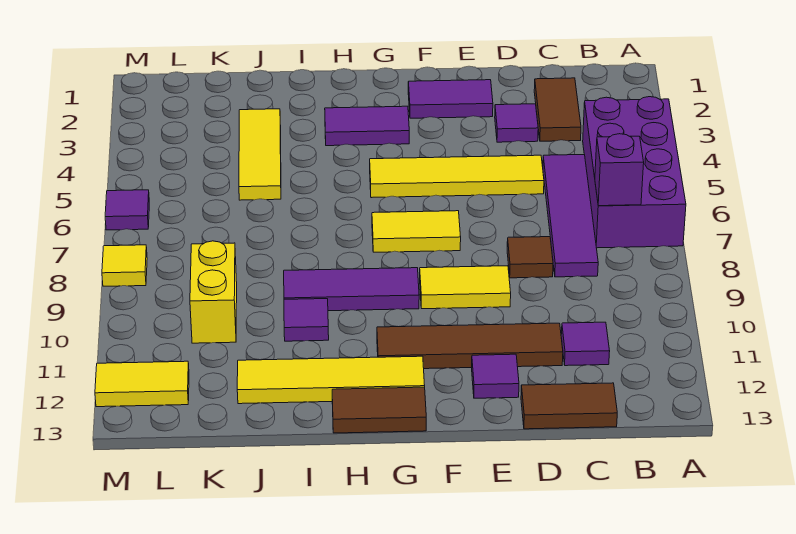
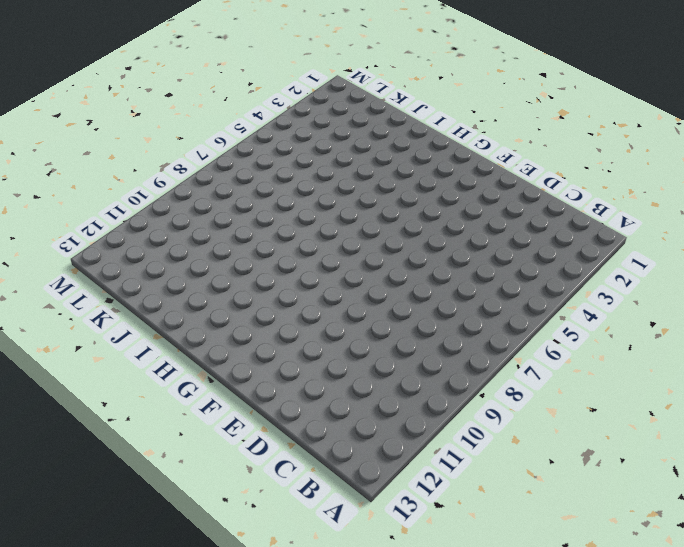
none -> purple 2x4 brick [583,97,686,248]
none -> brown 1x2 tile [534,78,581,141]
none -> purple 1x4 tile [543,154,598,277]

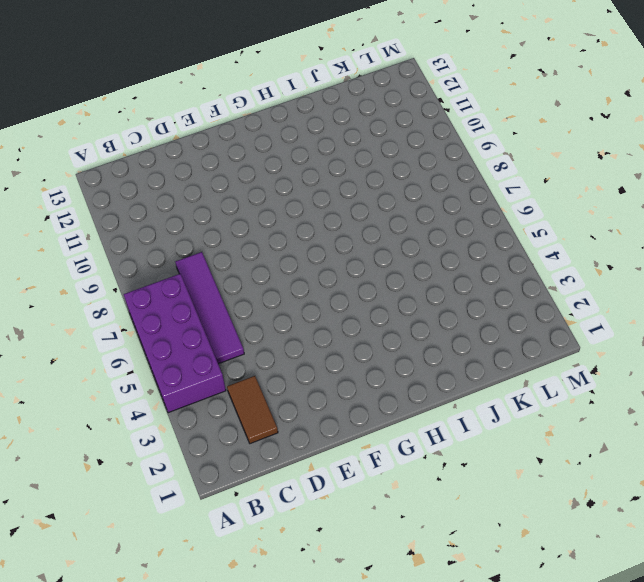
none -> purple 1x1 tile [561,322,610,366]
none -> brown 1x2 tile [521,383,617,429]
none -> purple 1x1 tile [495,104,538,142]

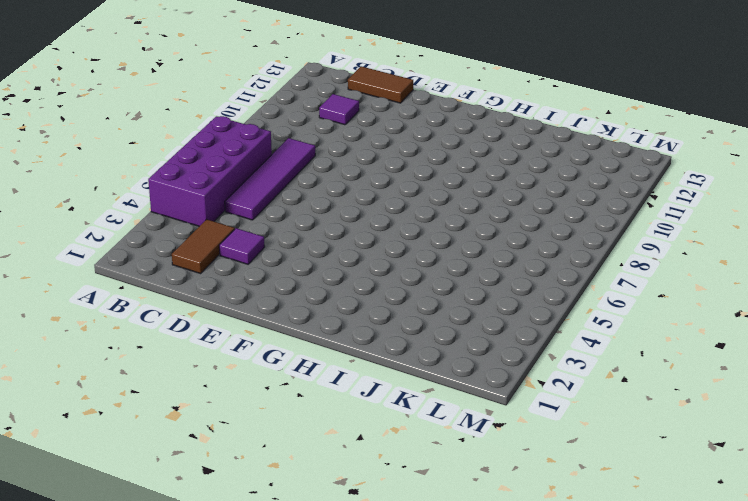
none -> yellow 1x4 tile [370,155,544,198]
none -> brown 1x1 tile [507,237,553,278]
none -> brown 1x4 tile [377,323,563,369]

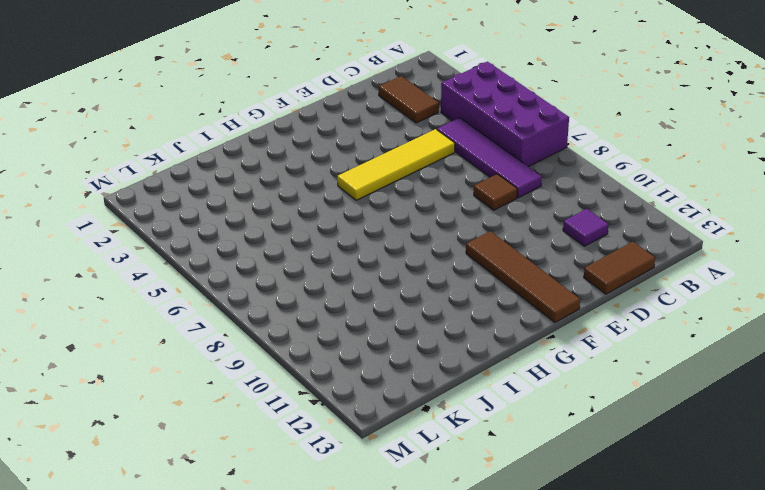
brown 1x4 tile [466,231,580,323] -> brown 1x4 tile turned to [377,323,563,369]
none -> purple 1x1 tile [495,104,538,142]
none -> purple 1x2 tile [408,80,493,118]
none -> yellow 1x2 tile [420,266,511,309]

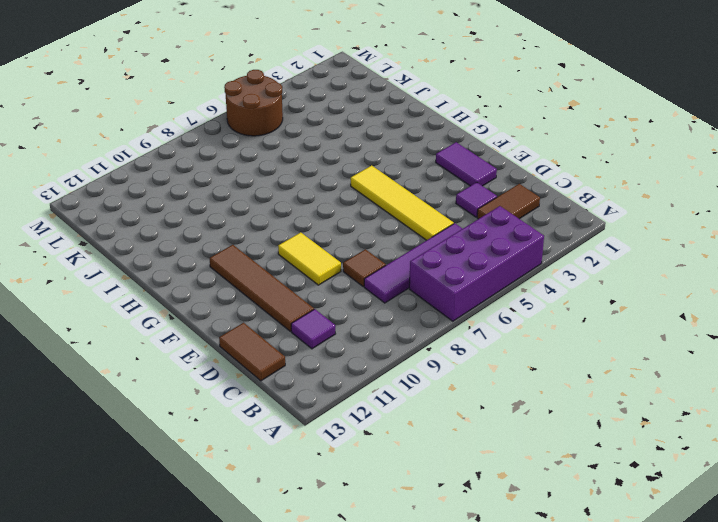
brown 2x2 round brick [224,70,283,136] -> purple 1x1 tile [105,190,149,230]
none -> purple 1x1 tile [472,354,519,398]
none -> yellow 1x2 tile [372,211,461,252]
none -> purple 1x2 tile [325,106,409,146]

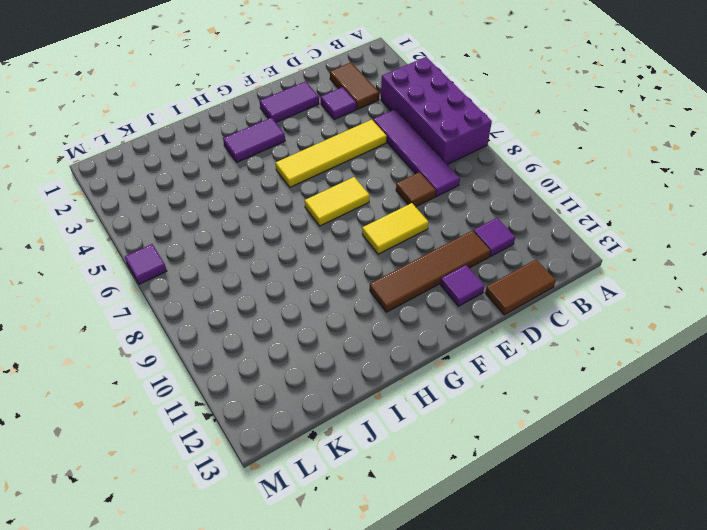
none -> purple 1x3 tile [284,268,419,311]
none -> yellow 1x4 tile [237,356,425,404]
none -> brown 1x2 tile [332,387,426,433]

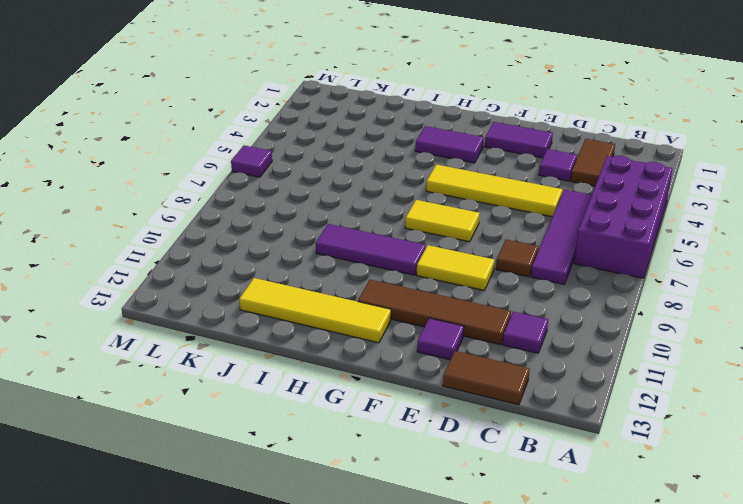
none -> brown 1x2 tile [332,387,426,433]
none -> purple 1x1 tile [284,299,329,341]
none -> yellow 1x3 tile [239,109,281,200]

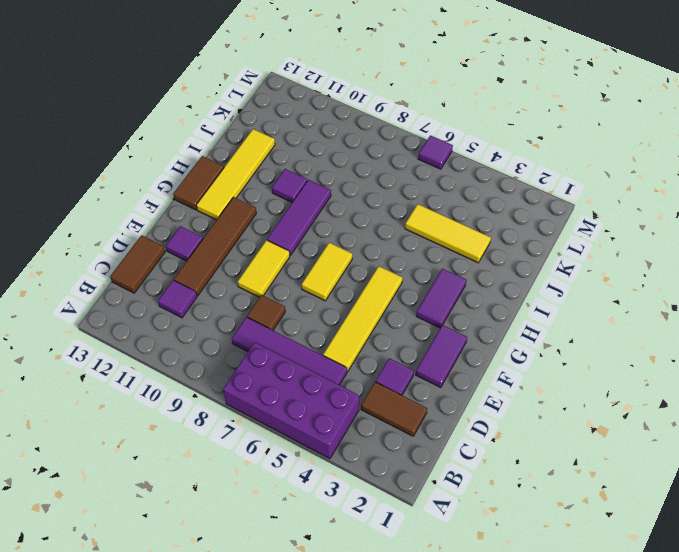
none -> yellow 1x2 brick [190,241,237,343]
none -> yellow 1x2 tile [95,361,189,407]
none -> yellow 1x1 tile [102,245,147,286]

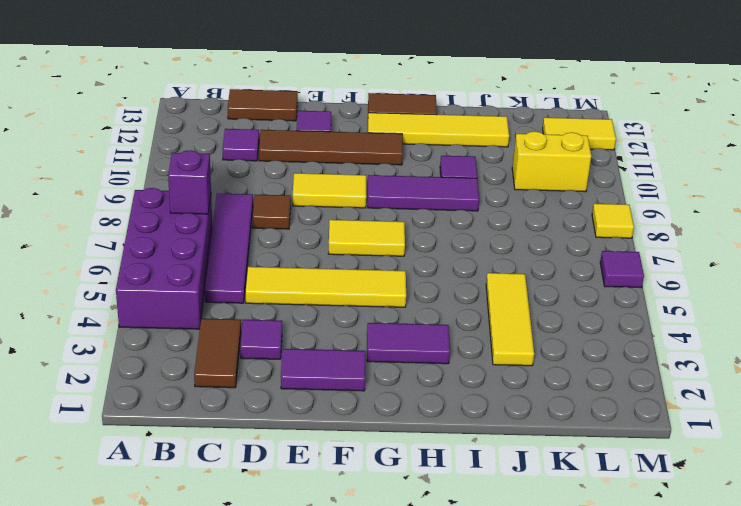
yellow 1x2 brick [512,131,591,192] -> yellow 1x2 brick turned to [190,241,237,343]

